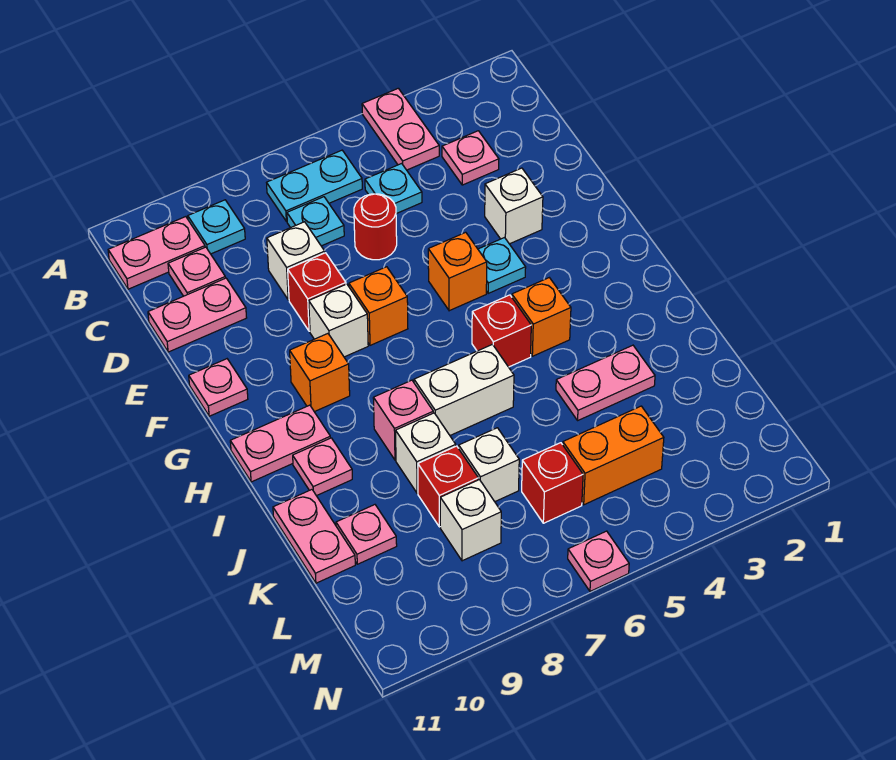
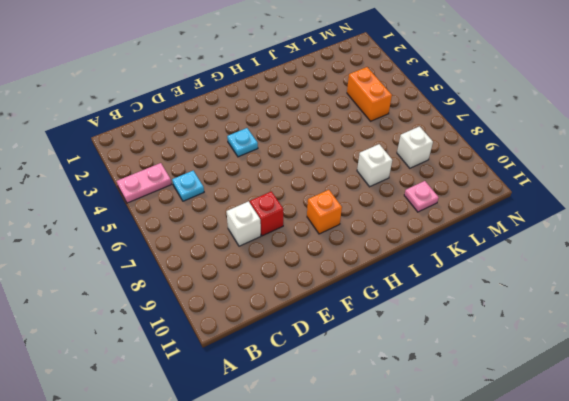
none -> cyan 1x2 plate [267,150,362,221]
none -> cyan 1x1 plate [188,200,245,254]
none -> pink 1x2 plate [108,217,205,289]
none -> pink 1x1 plate [442,131,499,185]

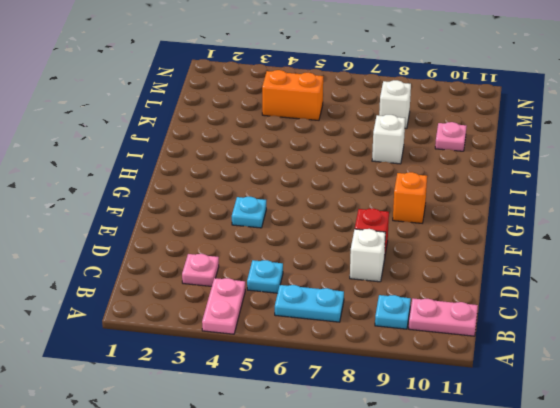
none -> cyan 1x1 plate [287,197,344,246]
none -> pink 1x1 plate [168,247,225,296]
none -> red 1x1 round brick [354,194,397,260]
none -> pink 1x2 plate [148,278,247,352]

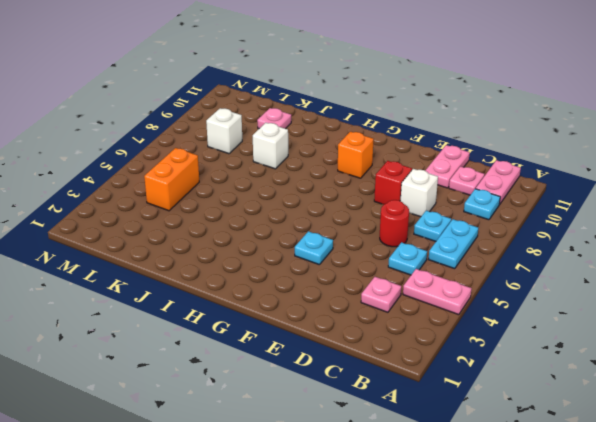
none -> white 1x1 brick [485,168,543,244]
none -> orange 1x1 brick [428,232,487,311]
none -> orange 1x1 brick [349,267,408,345]
none -> white 1x1 brick [309,284,368,357]

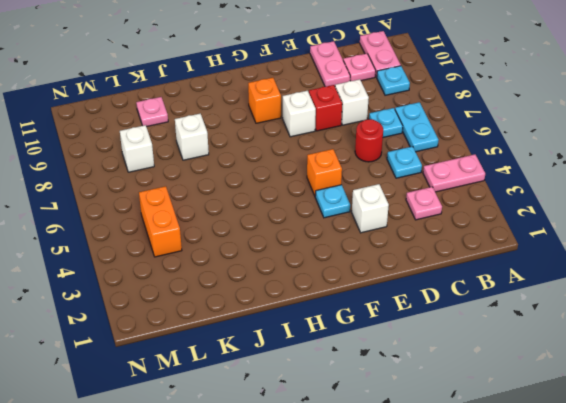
none -> orange 1x1 brick [349,267,408,345]
none -> pink 1x1 plate [189,359,248,416]
none -> orange 1x1 brick [512,278,571,356]
none -> red 1x1 brick [472,295,531,367]

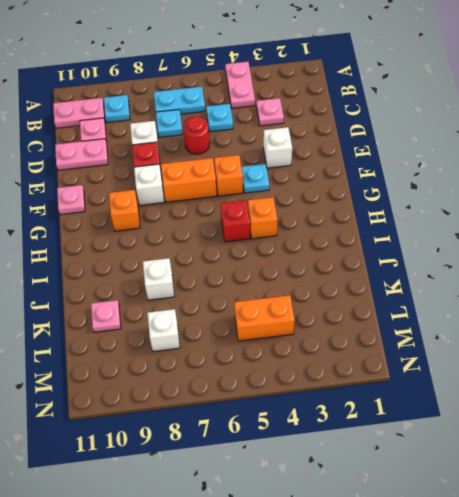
orange 1x2 brick [161,158,217,202] -> orange 1x1 brick [349,267,408,345]
none -> pink 1x2 plate [230,405,330,482]
none -> white 1x2 brick [414,344,514,435]
none -> pink 1x1 brick [373,380,433,460]
none -> pink 1x1 plate [293,438,352,496]

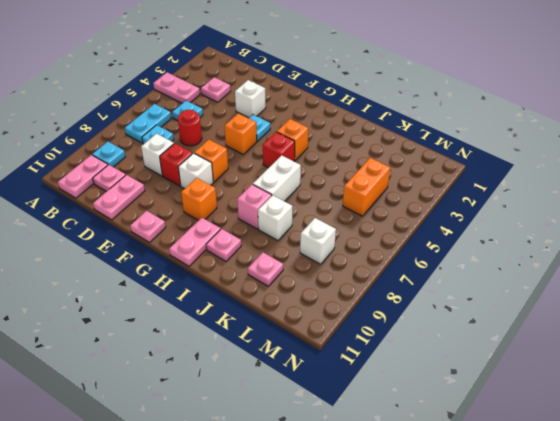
none -> pink 1x2 plate [556,345,655,420]
none -> pink 1x2 plate [273,490,355,583]
none -> white 1x1 brick [459,428,519,502]
none -> red 1x1 brick [418,446,478,527]

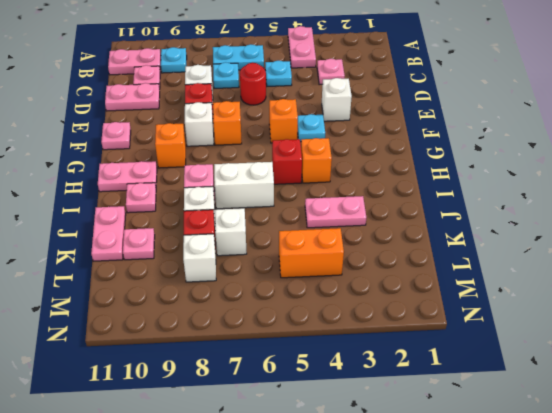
none -> red 1x1 brick [522,443,583,523]
none -> pink 1x1 plate [568,531,629,591]

